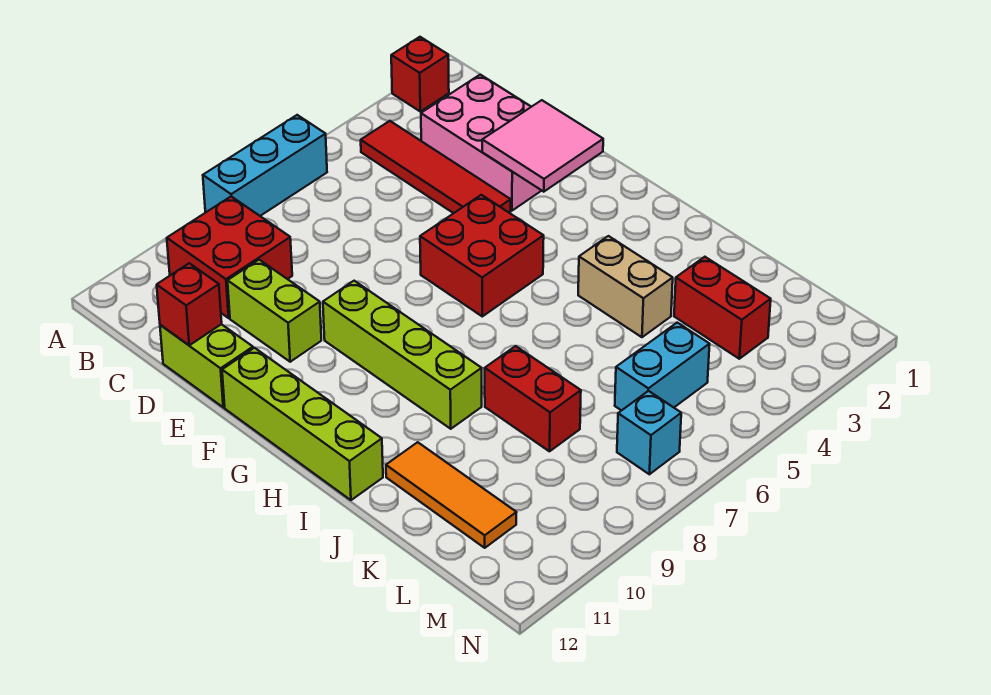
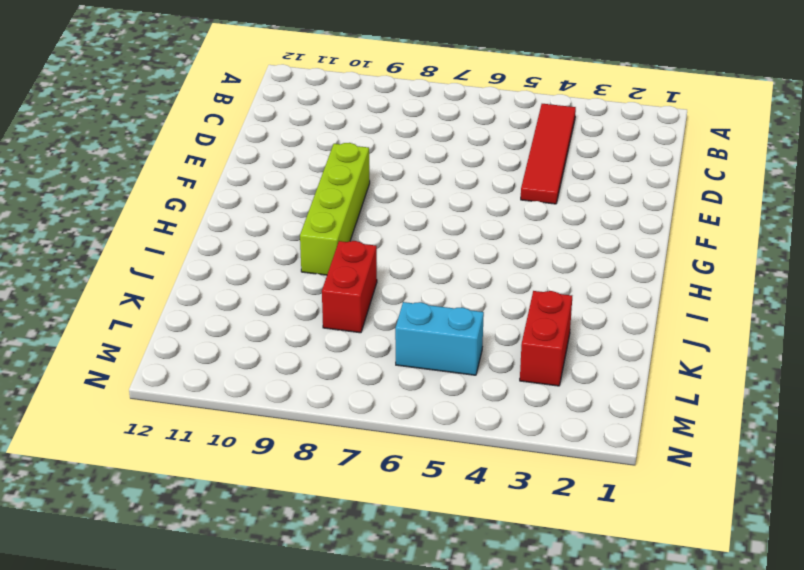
none -> red 1x1 brick [391,37,449,112]
none -> cyan 1x3 brick [203,115,327,216]
none -> red 2x2 brick [167,197,292,318]

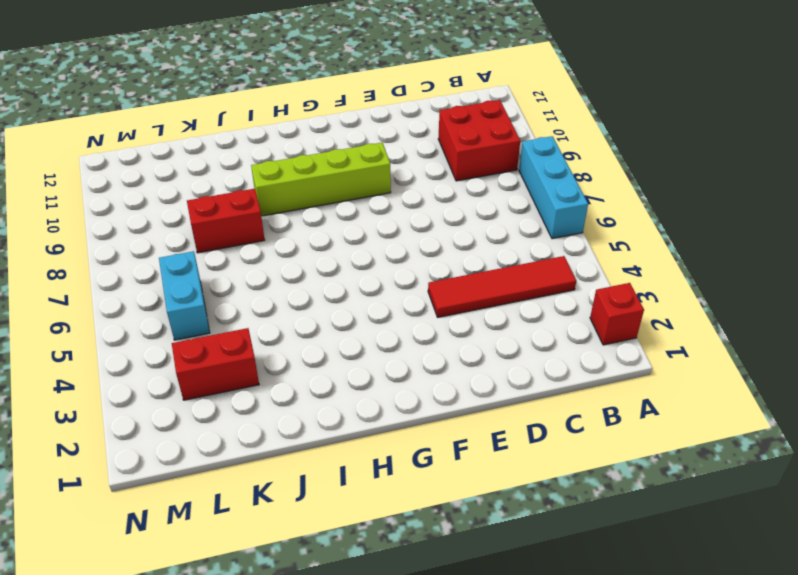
none -> pink 2x3 brick [421,75,542,211]
none -> lime 1x2 brick [228,260,321,362]
none -> lime 1x2 brick [160,324,253,407]

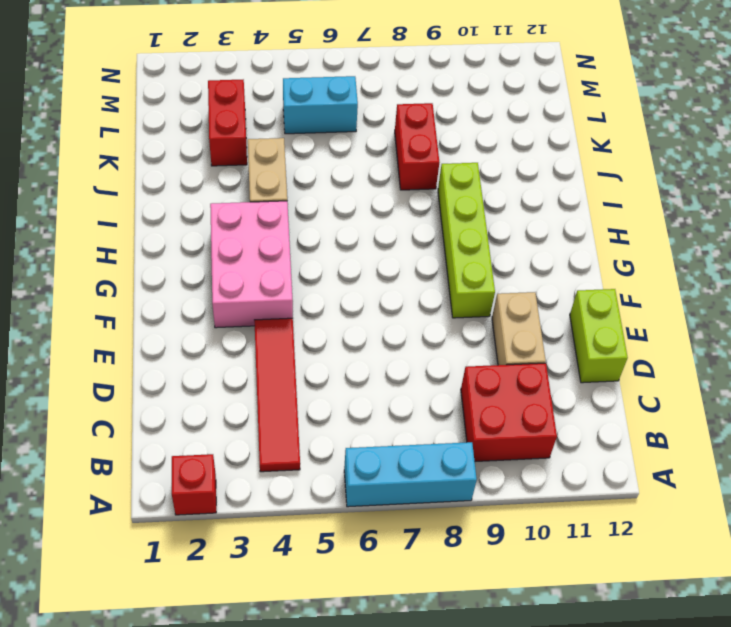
tan 1x2 brick [492,292,546,365] -> lime 1x2 brick [228,260,321,362]
pink 2x3 brick [210,201,293,328] -> pink 2x3 brick moved to [421,75,542,211]
none -> red 2x2 brick [420,195,544,316]
none -> lime 1x4 brick [222,348,383,500]
none -> orange 1x3 tile [386,442,517,548]

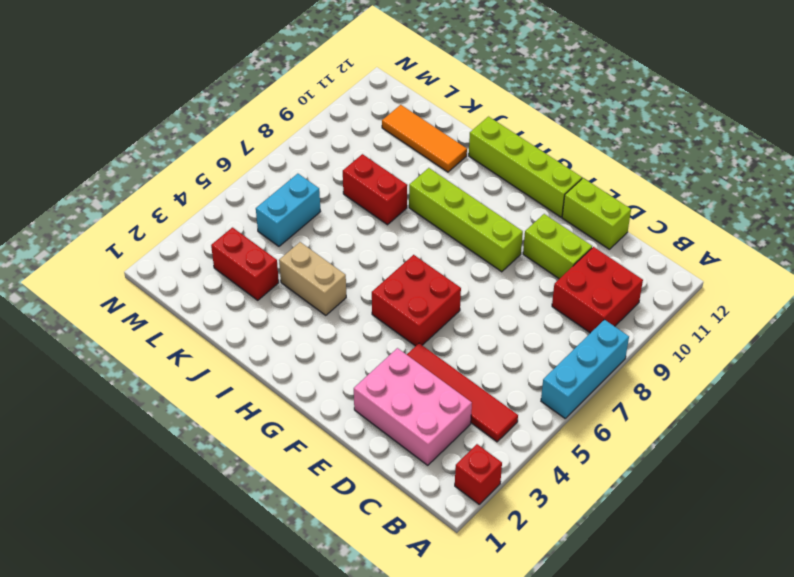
none -> cyan 1x1 brick [617,391,681,474]
none -> red 1x1 brick [157,263,222,345]
none -> pink 2x2 tile [482,100,603,192]

